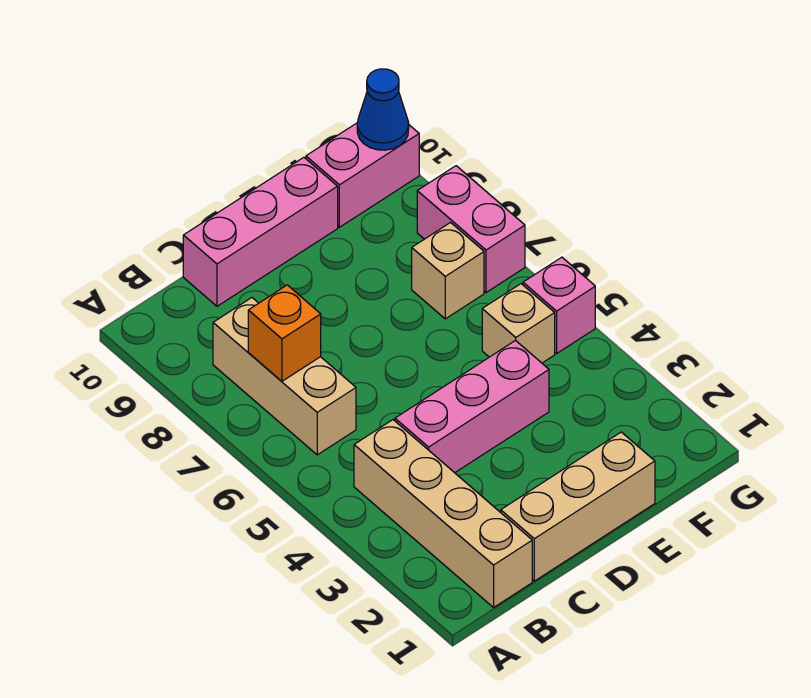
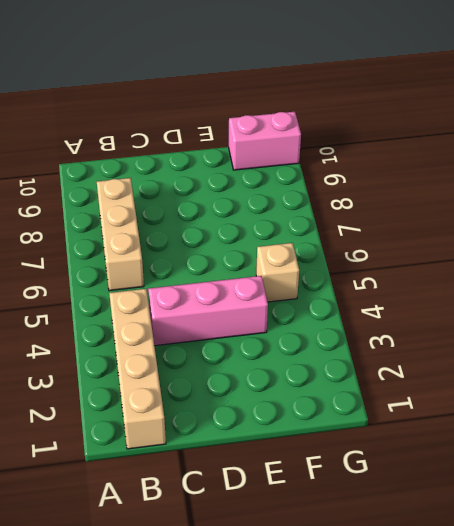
none -> tan 1x3 brick [501,432,655,581]
none -> pink 1x3 brick [183,157,338,306]
none -> tan 1x1 brick [412,223,484,319]

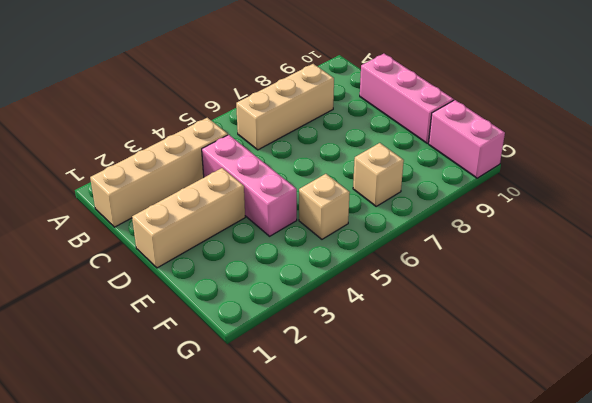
tan 1x3 brick [132,168,245,268] -> tan 1x3 brick turned to [501,432,655,581]
none -> pink 1x1 brick [523,257,595,353]
none -> pink 1x2 brick [417,166,525,292]
none -> orange 1x1 brick [248,285,321,381]

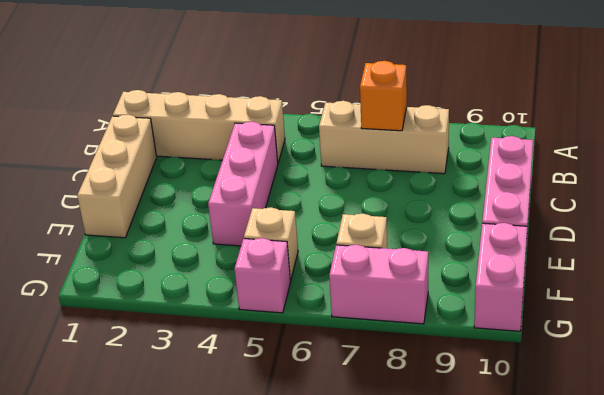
none -> blue 1x1 cone [357,69,409,150]

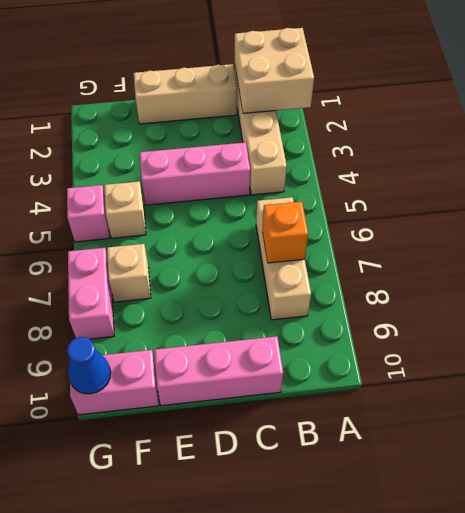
tan 2x2 brick [235,28,314,113] -> none

